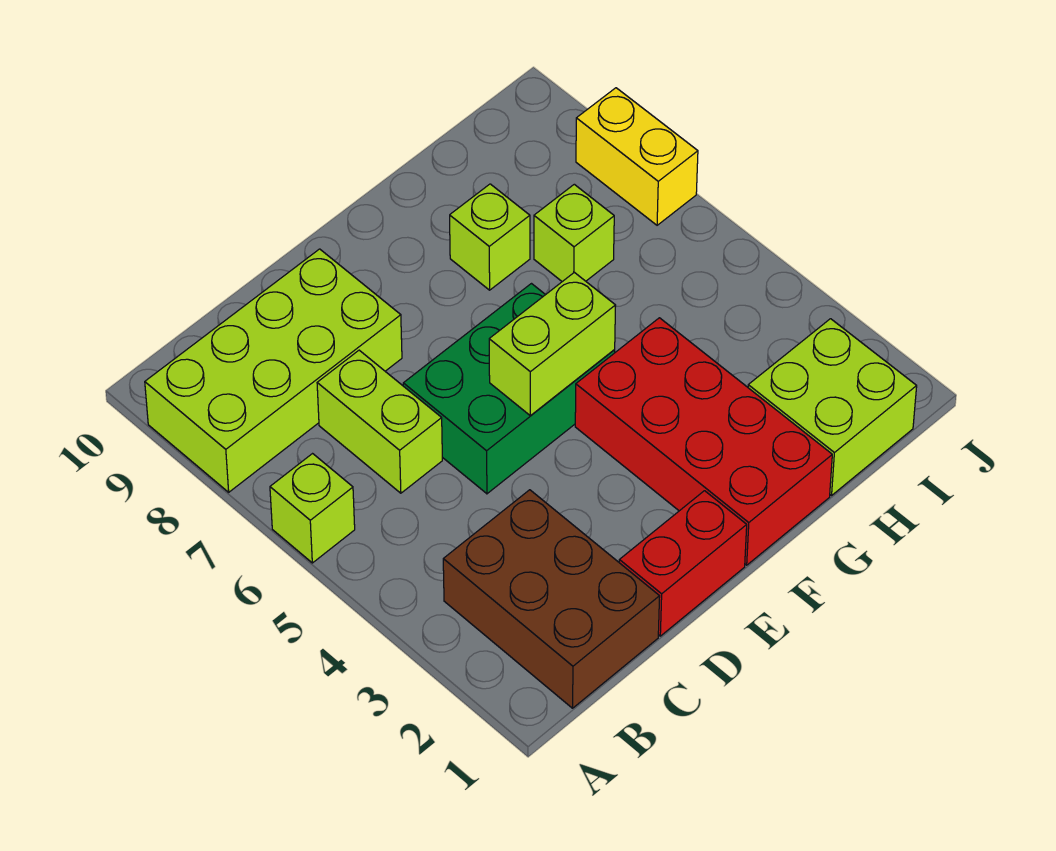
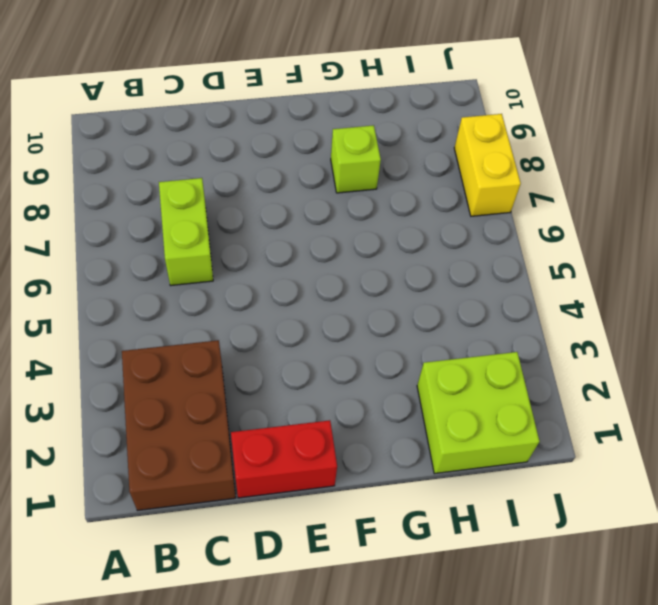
none -> lime 1x1 brick [270,454,355,563]
none -> lime 2x4 brick [145,249,402,492]
none -> green 2x3 brick [403,284,615,494]

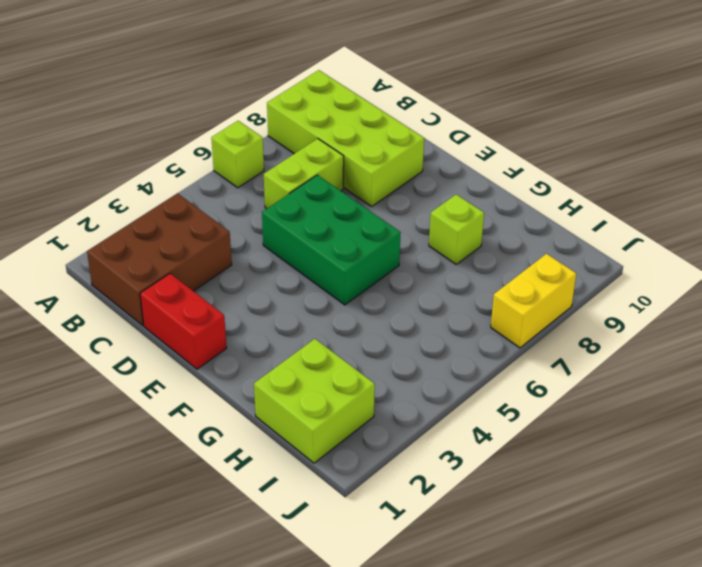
none -> red 2x4 brick [575,318,832,565]
none -> lime 1x1 brick [534,184,614,282]
none -> lime 1x2 brick [489,272,616,416]

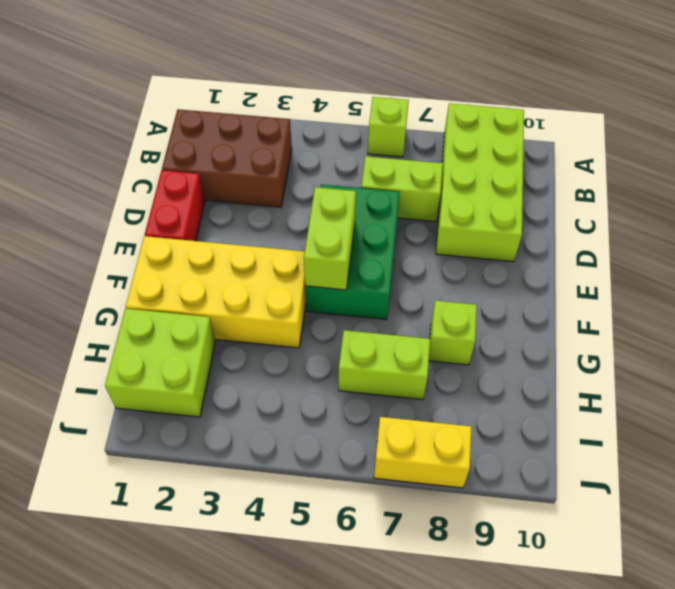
yellow 2x4 brick [126,236,306,348] -> red 2x4 brick [575,318,832,565]
lime 1x2 brick [339,330,430,400] -> lime 1x1 brick [534,184,614,282]

